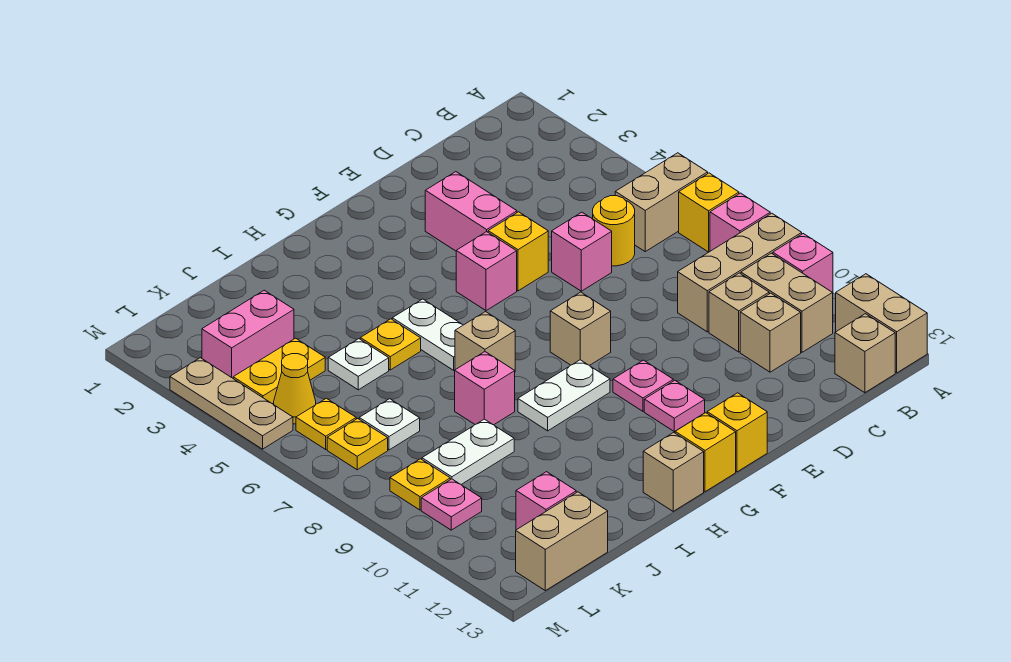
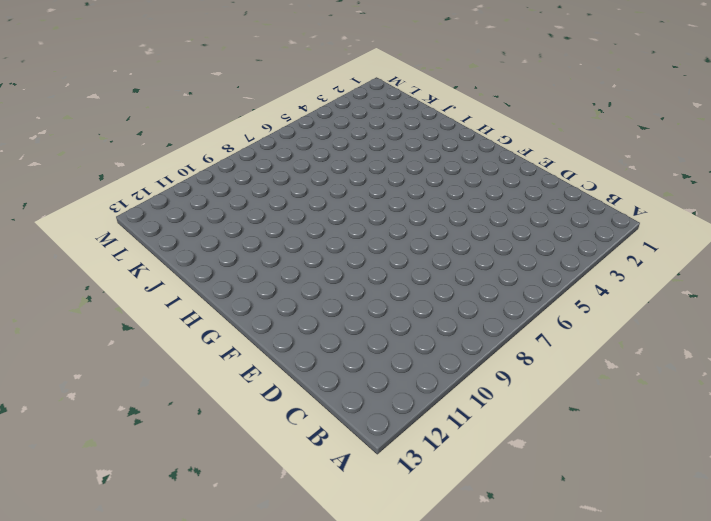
none -> tan 1x2 brick [615,153,708,251]
none -> yellow 1x1 brick [679,173,739,252]
none -> pink 1x1 brick [710,193,770,251]
none -> tan 1x3 brick [678,213,802,332]

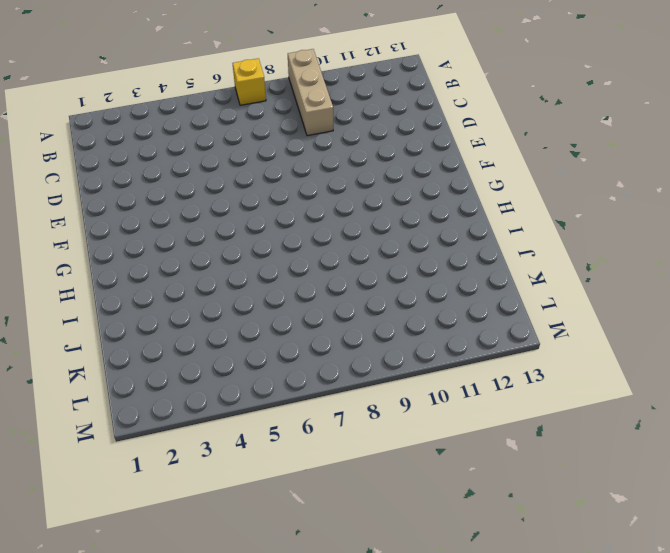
none -> tan 1x2 brick [615,153,708,251]
none -> pink 1x1 brick [710,193,770,251]
none -> pink 1x1 brick [773,234,833,293]
none -> tan 1x2 brick [836,274,927,373]

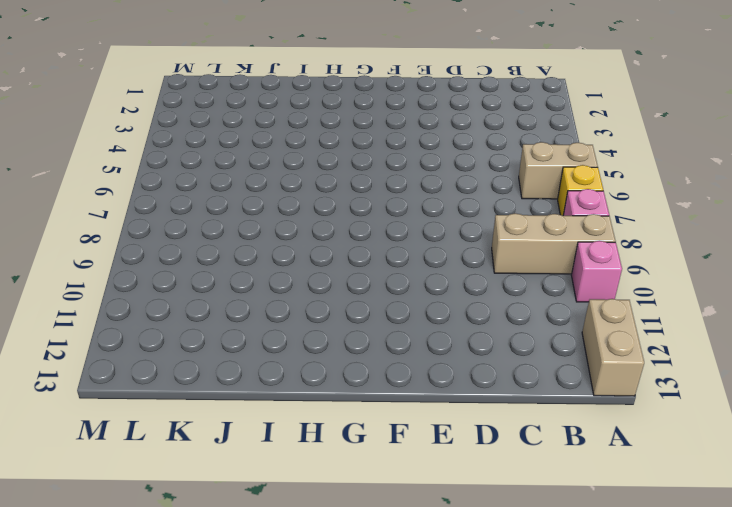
none -> tan 1x2 brick [741,253,833,352]
none -> tan 1x1 brick [835,314,895,393]
none -> yellow 1x1 round brick [593,196,635,266]
none -> tan 1x1 brick [709,273,769,352]

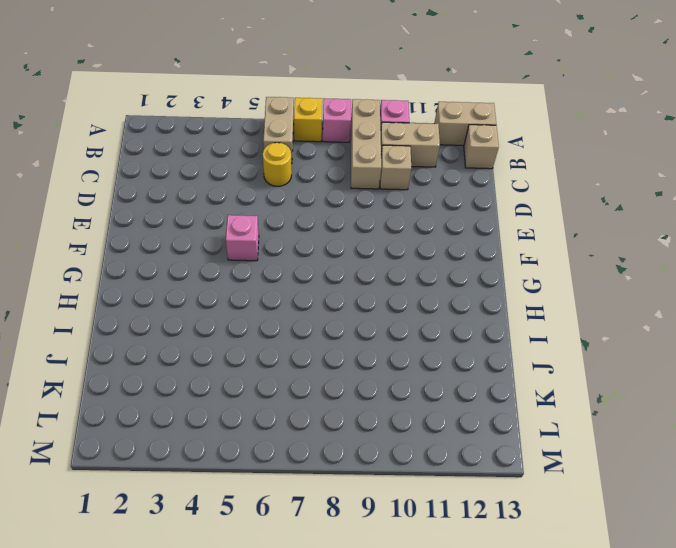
none -> tan 1x1 brick [740,293,801,372]
none -> pink 1x1 brick [552,212,612,291]
none -> pink 1x2 brick [425,172,517,251]
none -> yellow 1x1 brick [488,212,548,291]

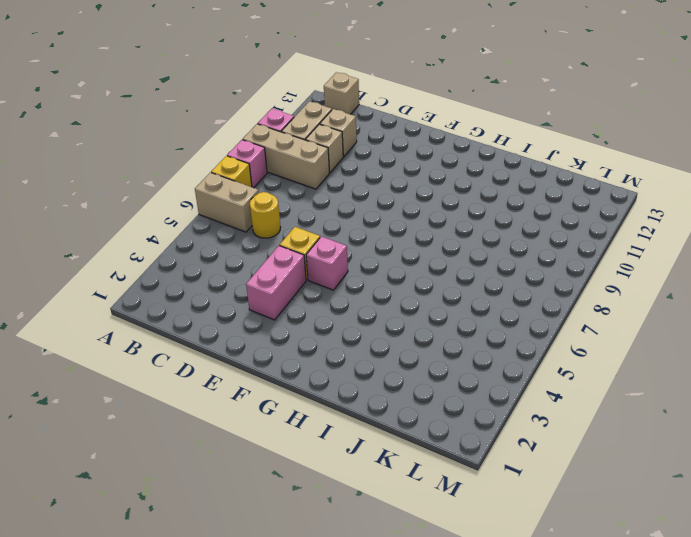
none -> tan 1x2 brick [836,274,927,373]
none -> pink 1x1 brick [552,212,612,291]
none -> tan 1x1 brick [550,292,611,365]
none -> pink 1x1 plate [613,360,673,411]

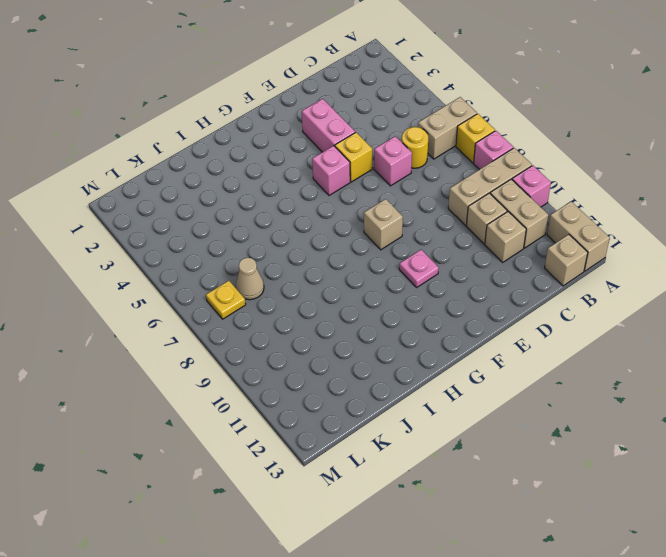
tan 1x1 cone [236,258,264,300] -> white 1x1 plate [359,399,420,450]
none -> pink 1x1 plate [644,380,705,431]
none -> yellow 1x1 brick [707,393,767,472]
none -> white 1x2 plate [518,360,610,431]
none -> yellow 1x1 brick [675,413,736,492]

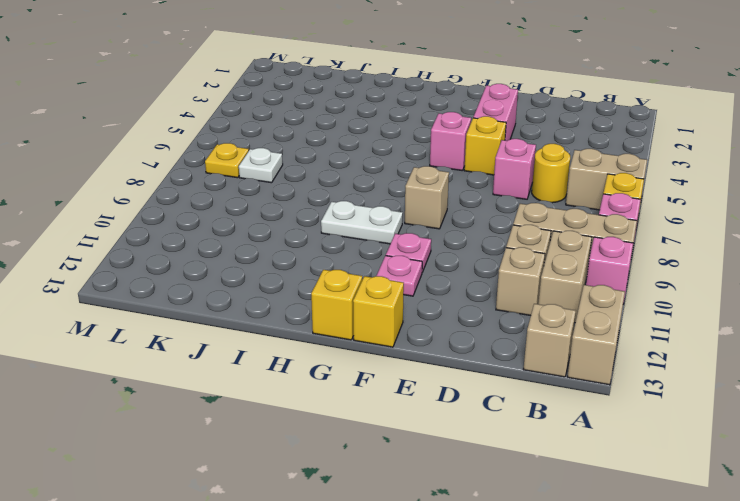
none -> white 1x2 plate [392,299,463,370]
none -> tan 1x1 brick [455,312,515,370]
none -> tan 1x1 brick [643,433,704,511]
none -> yellow 1x1 plate [360,319,421,370]

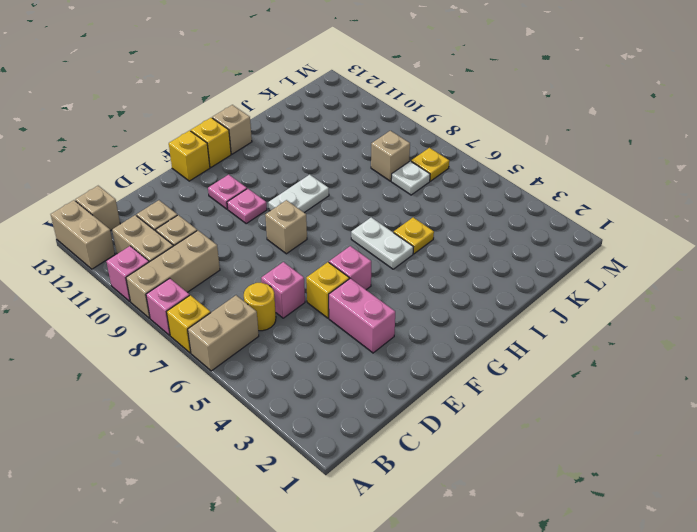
tan 1x1 brick [371,131,410,181] -> tan 1x1 brick moved to [455,312,515,370]
none -> pink 1x1 brick [455,352,515,425]
none -> white 1x1 plate [328,339,389,390]
none -> white 1x2 plate [422,419,514,484]
none -> pink 1x2 brick [202,290,294,378]

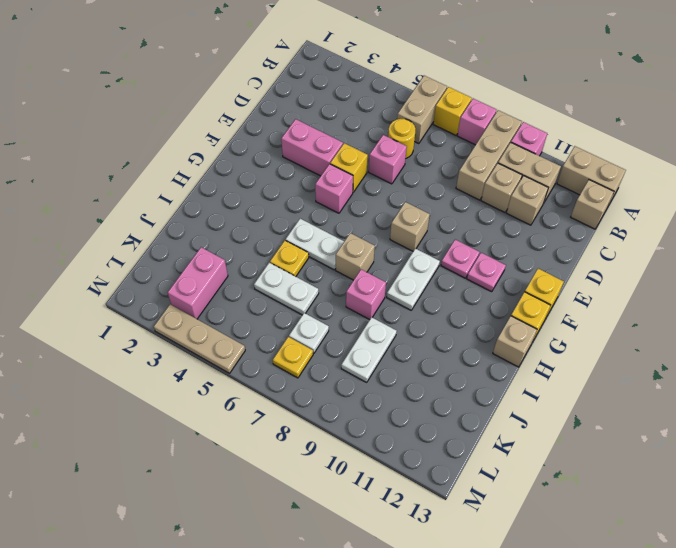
white 1x2 plate [254,263,319,315] -> white 1x1 plate [328,339,389,390]
none -> yellow 1x2 plate [233,338,325,404]
none -> pink 1x1 brick [516,472,576,530]
none -> tan 1x2 brick [516,492,608,591]
none -> yellow 1x1 cone [274,354,316,424]

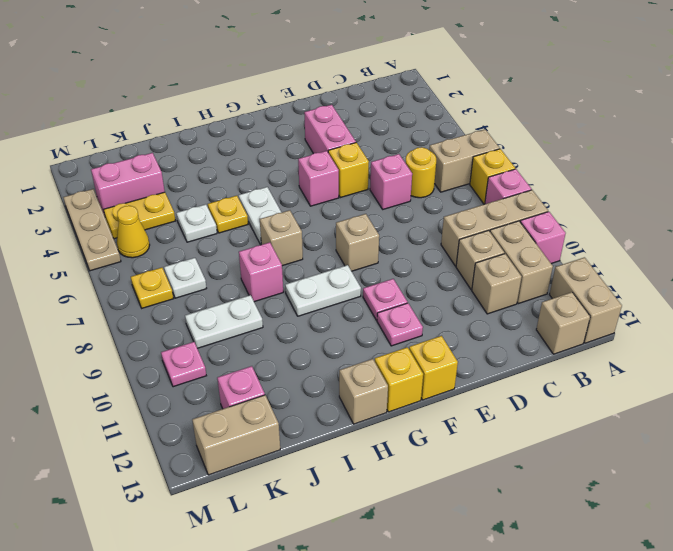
none -> yellow 1x1 plate [296,398,356,449]
none -> yellow 1x1 plate [390,459,450,510]

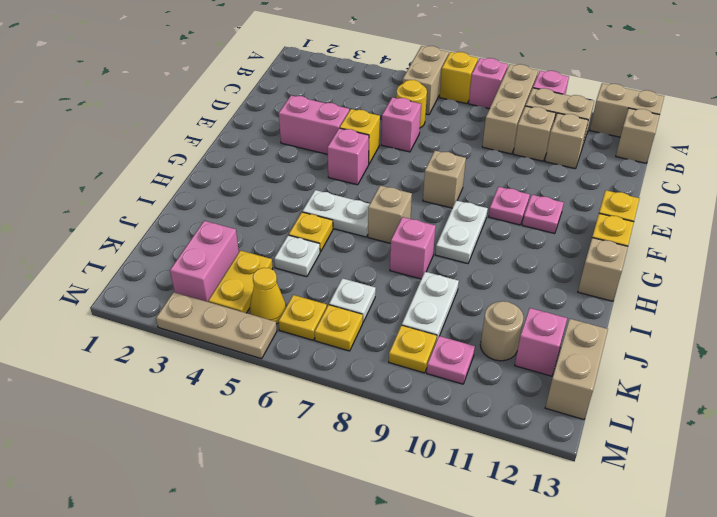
tan 1x1 round brick [480,301,524,361] -> none

